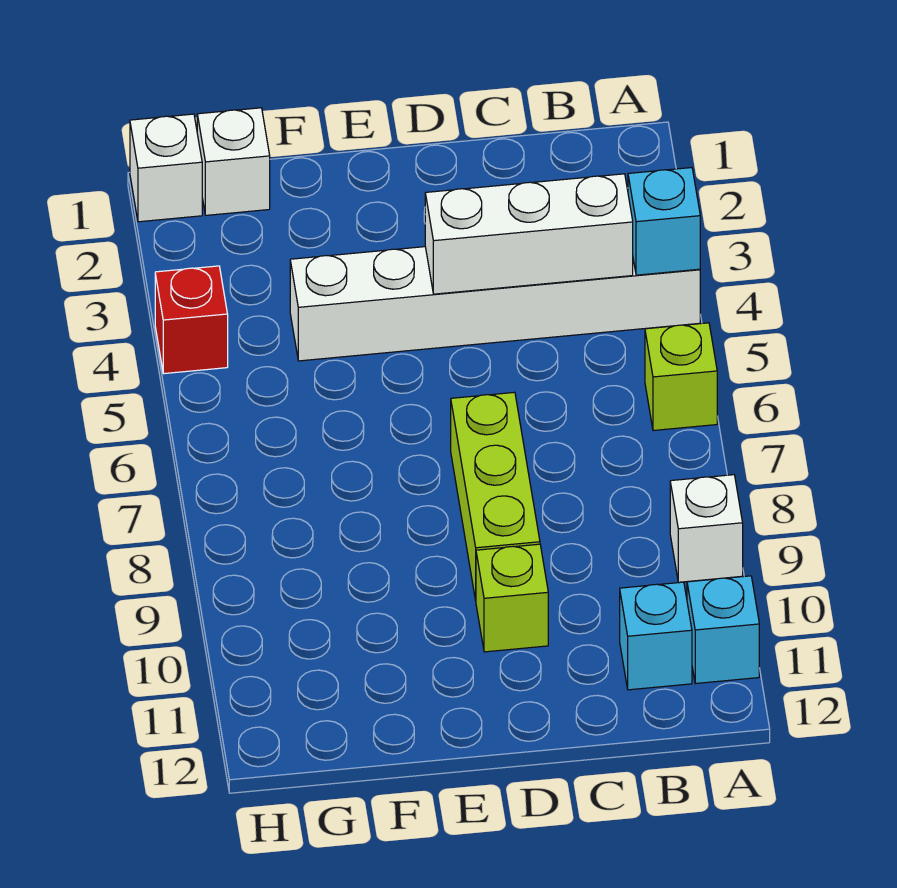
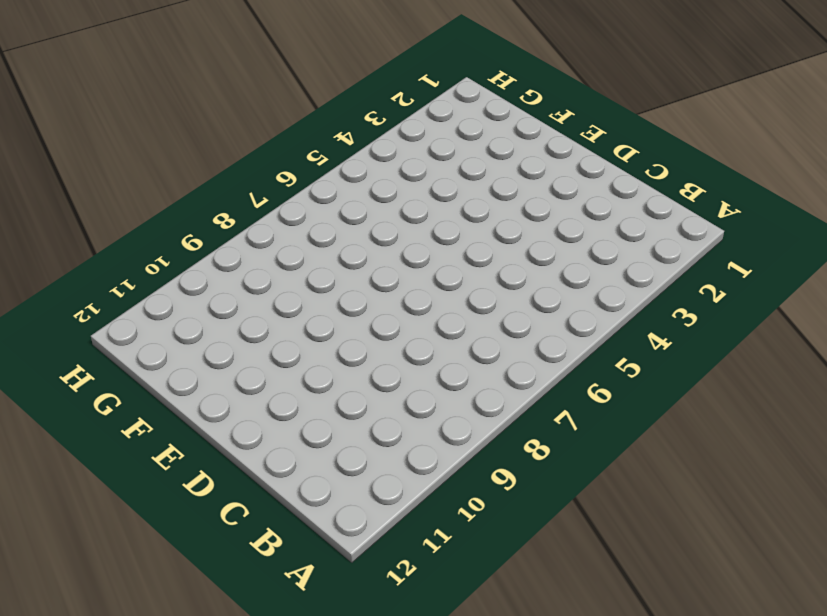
none -> white 1x6 brick [290,247,700,361]
none -> lime 1x1 brick [645,323,717,431]
none -> white 1x1 brick [670,475,743,582]

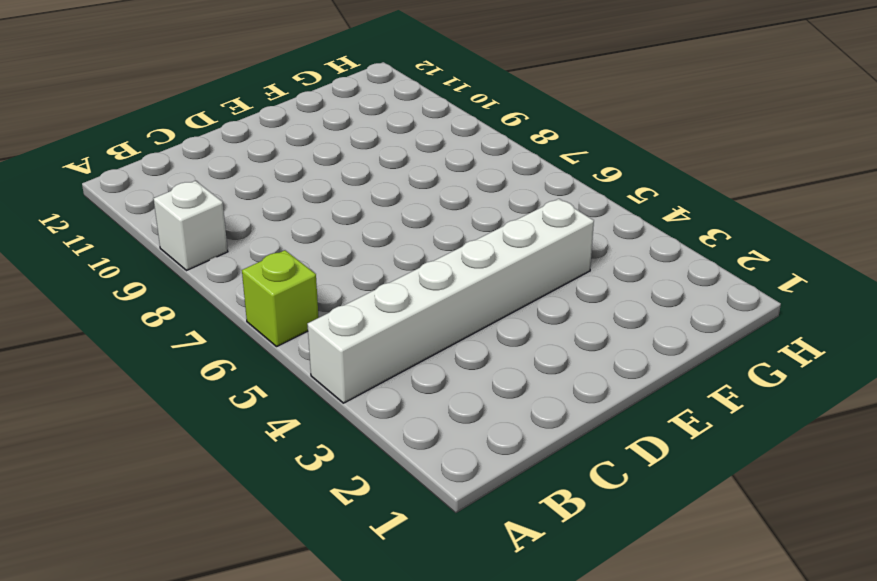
none -> cyan 1x1 brick [687,576,759,684]
none -> cyan 1x1 brick [620,582,692,690]
none -> lime 1x3 brick [451,392,540,600]

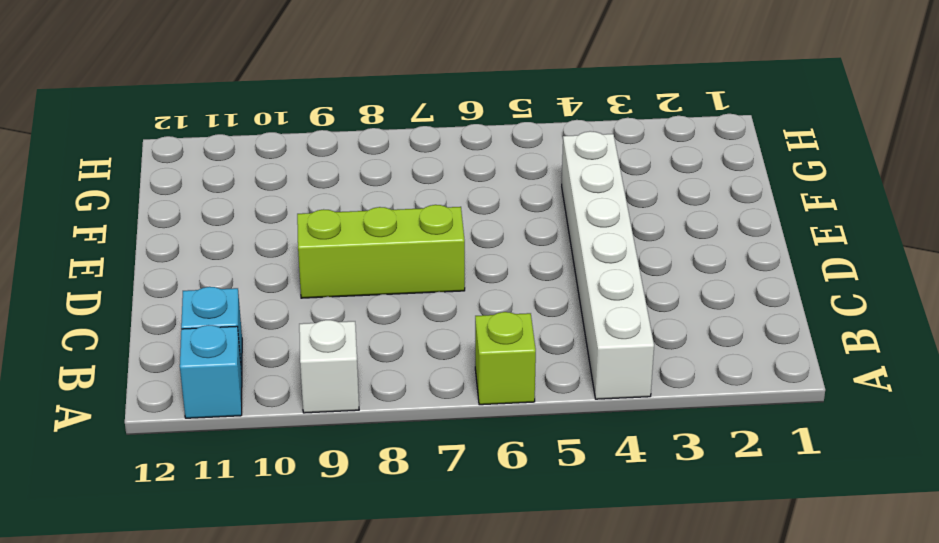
none -> lime 1x1 brick [476,544,548,652]
none -> white 1x1 brick [197,108,270,215]
none -> white 1x1 brick [130,114,202,222]

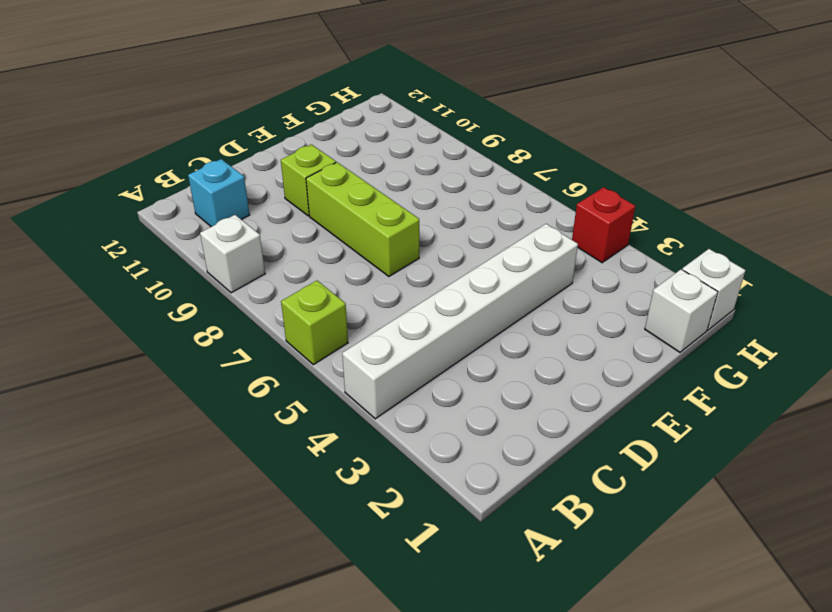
none -> cyan 1x1 brick [687,576,759,684]
none -> cyan 1x1 brick [628,168,700,275]
none -> white 1x3 brick [425,174,633,294]

